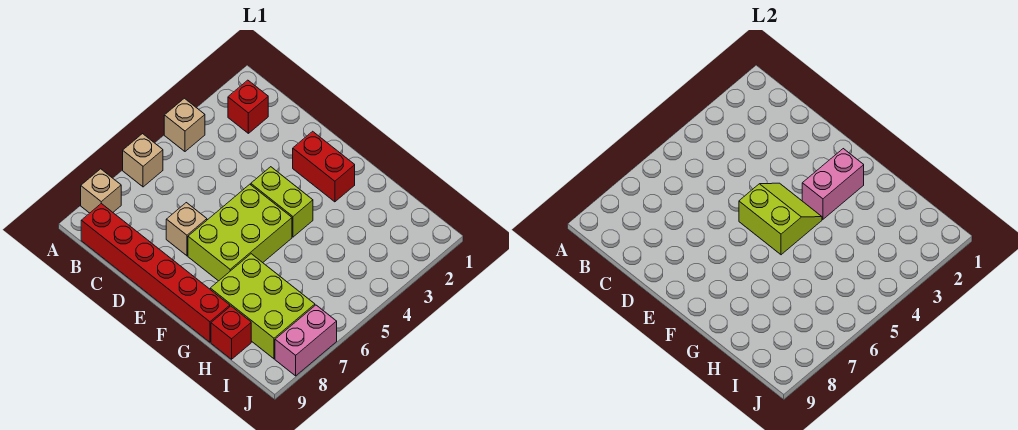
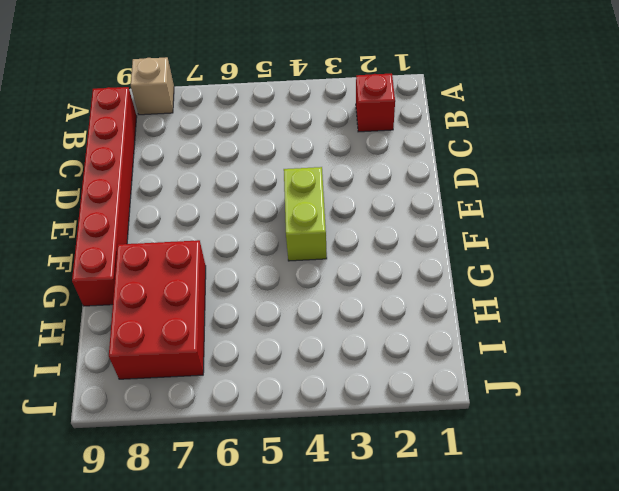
red 2x3 brick [109,240,206,379] -> lime 2x3 brick [210,254,315,359]
none -> tan 1x1 brick [164,98,205,151]
none -> tan 1x1 brick [123,134,163,187]
none -> tan 1x1 brick [166,203,207,256]

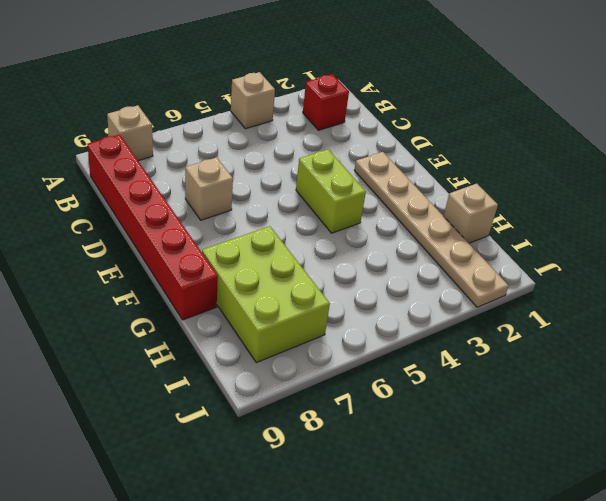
tan 1x6 plate [354,152,509,307] -> red 1x2 brick [293,131,355,202]
tan 1x1 brick [444,184,498,243] -> tan 1x1 brick moved to [123,134,163,187]
none -> lime 2x3 brick [188,184,292,281]
none -> red 1x1 brick [211,306,251,359]
none -> pink 1x2 brick [275,305,337,376]

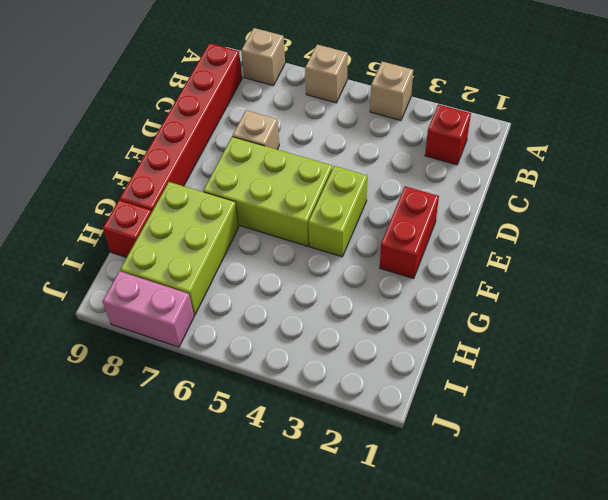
none -> lime 2x2 slope [739,183,822,255]
none -> pink 1x2 brick [802,149,864,219]

